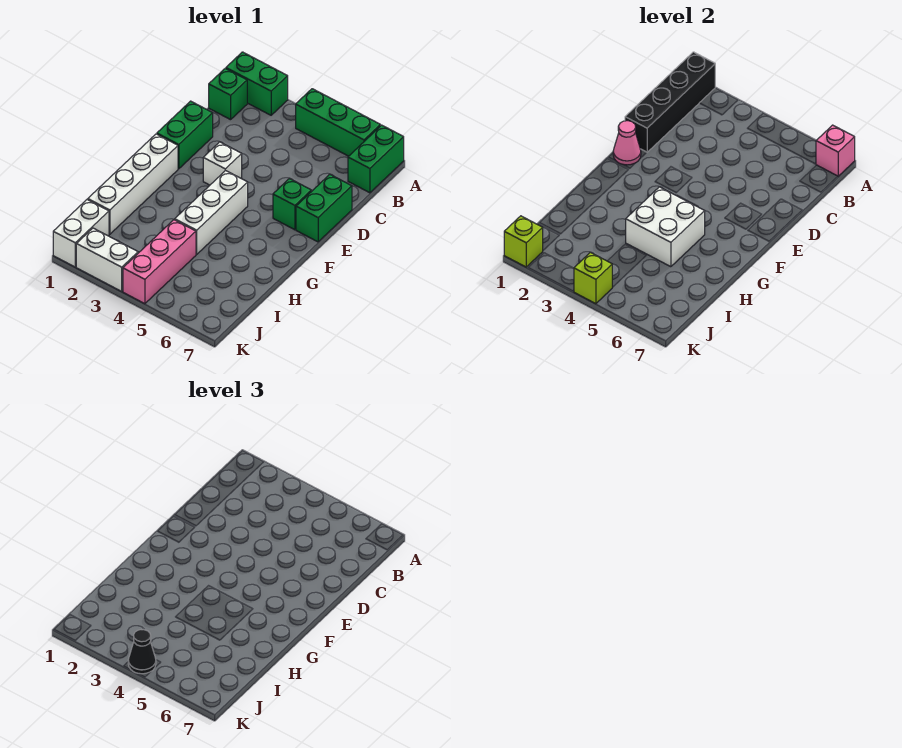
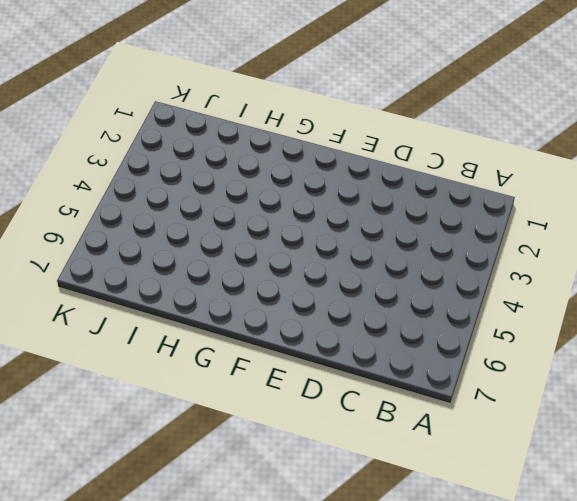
none -> green 1x2 brick [226,52,288,115]
none -> green 1x3 brick [296,89,380,156]
none -> green 1x2 brick [348,125,404,193]

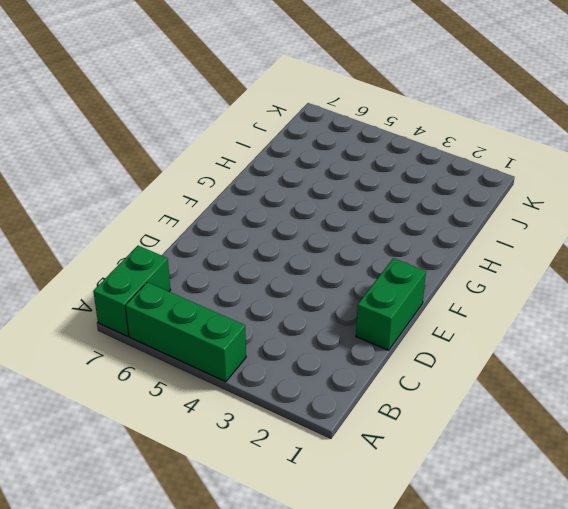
none -> green 1x2 brick [226,52,288,115]
none -> green 1x1 brick [209,69,247,120]
none -> green 1x2 brick [296,174,352,242]

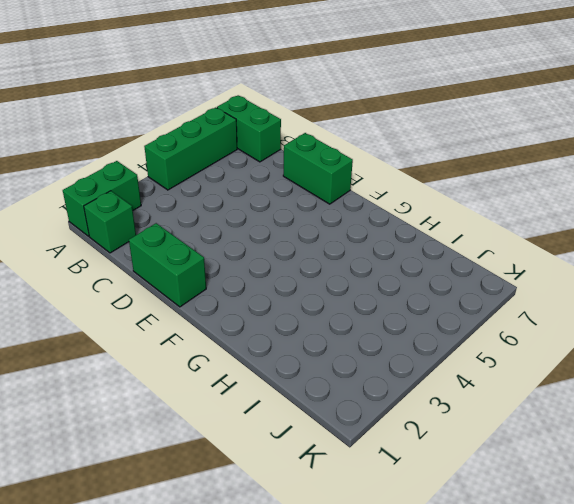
none -> white 1x1 brick [203,142,242,185]
none -> green 1x1 brick [273,178,311,230]
none -> white 1x4 brick [88,134,178,234]

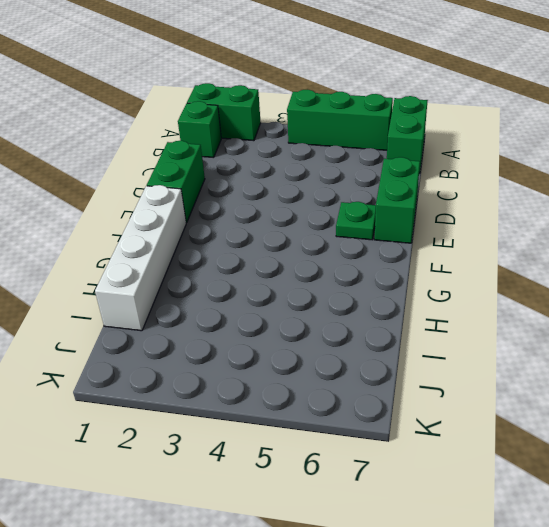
green 1x1 plate [336,202,376,240] -> green 1x1 brick [273,178,311,230]
none -> white 1x1 brick [203,142,242,185]
none -> white 1x3 brick [175,171,248,254]
none -> pink 1x3 brick [123,220,196,304]

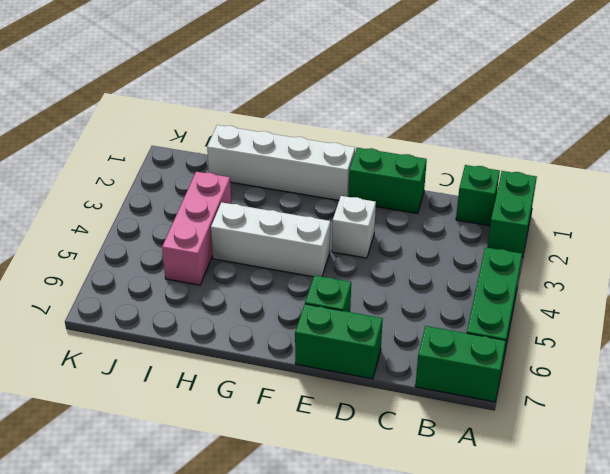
pink 1x3 brick [162,172,231,285] -> pink 1x3 brick turned to [123,220,196,304]
none -> white 1x2 brick [53,199,109,267]
none -> white 1x2 brick [76,228,138,291]
none -> black 1x4 brick [625,52,715,152]

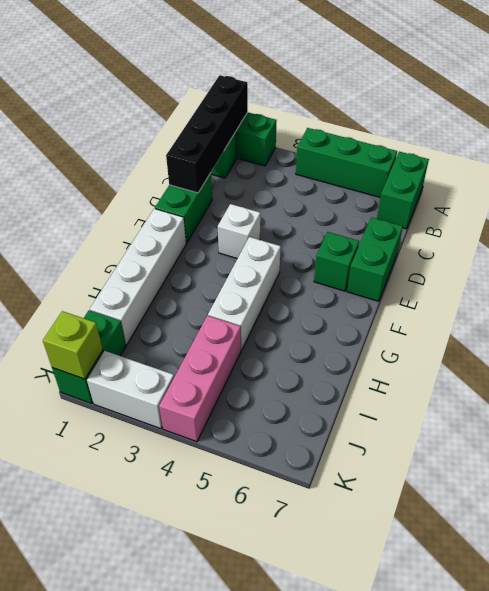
green 1x2 brick [52,310,126,404] -> white 1x2 brick [53,199,109,267]
none -> pink 1x1 brick [816,125,855,176]
none -> pink 1x1 cone [613,121,641,165]
none -> white 2x2 brick [626,187,705,267]

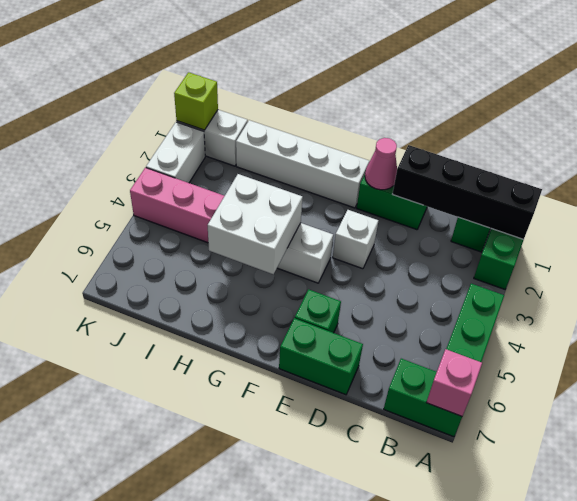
none -> lime 1x1 brick [574,252,612,304]
none -> black 1x1 cone [128,630,156,674]

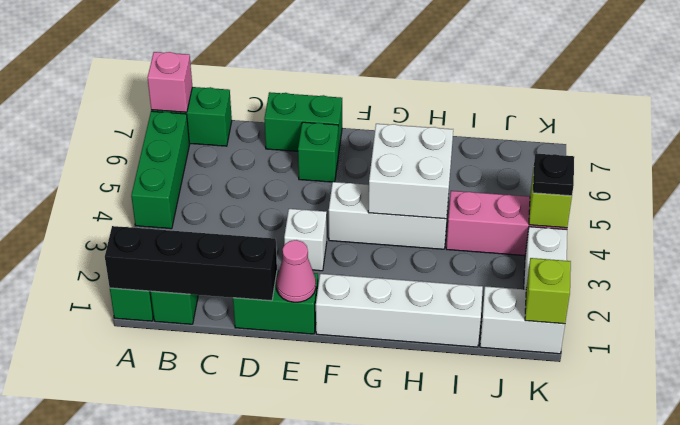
black 1x1 plate [533,154,574,196] -> black 1x1 cone [128,630,156,674]

